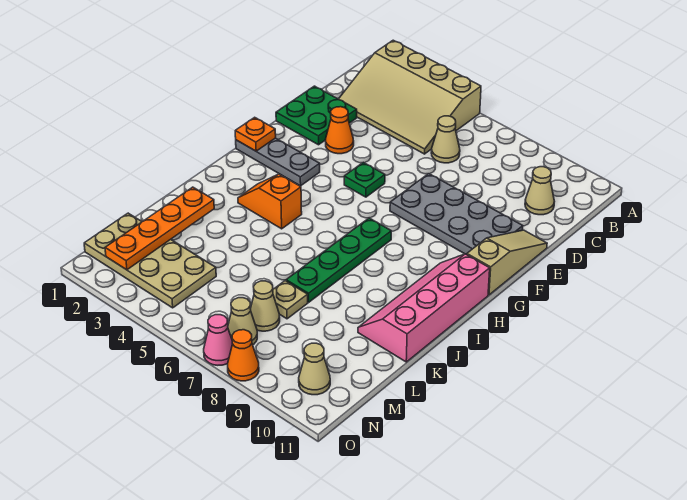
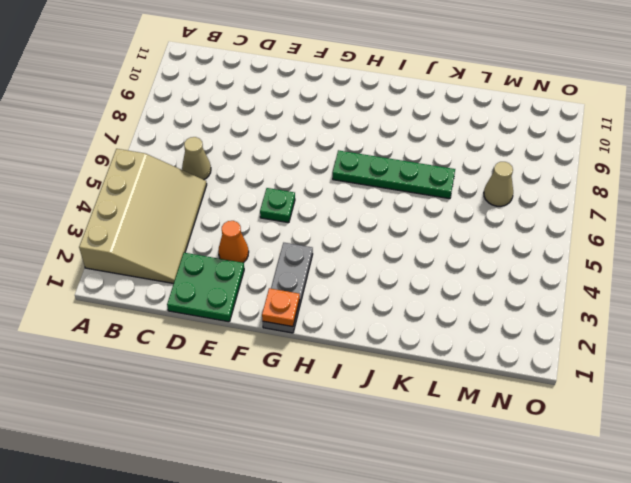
none -> tan 1x1 cone [525,167,555,215]
none -> grey 2x4 plate [390,174,523,255]
none -> tan 1x3 slope [467,230,547,295]

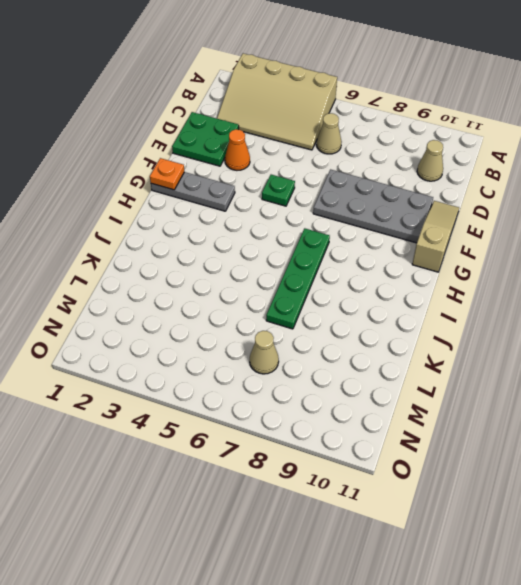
none -> pink 2x4 slope [358,254,490,362]
none -> orange 1x2 slope [238,174,302,229]
none -> tan 1x1 plate [273,281,308,319]

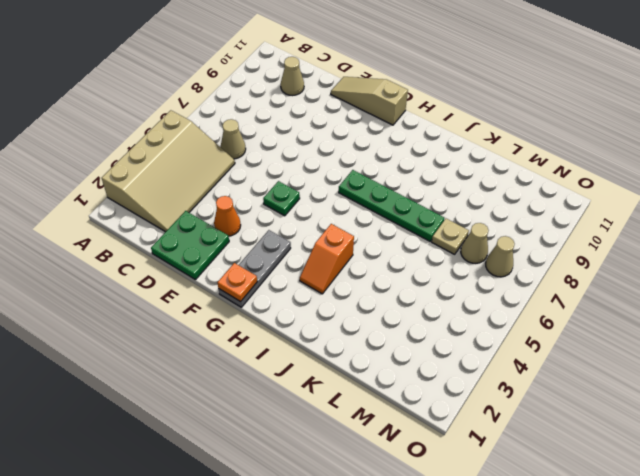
none -> grey 2x4 plate [390,174,523,255]
none -> pink 2x4 slope [358,254,490,362]
none -> tan 2x4 plate [84,213,216,308]

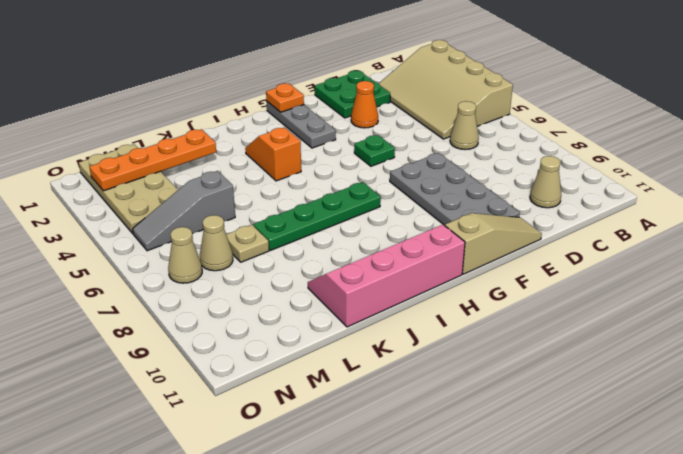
grey 1x3 slope [133,171,235,251] -> none
none -> tan 1x1 cone [299,343,330,395]
none -> pink 1x1 cone [204,315,232,365]
none -> orange 1x1 cone [228,330,259,381]

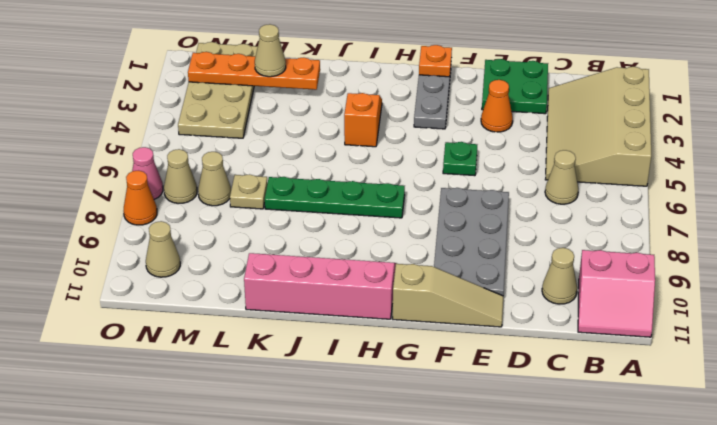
pink 2x2 slope [578,250,655,337] -> none
tan 1x1 cone [255,24,286,77] -> none

